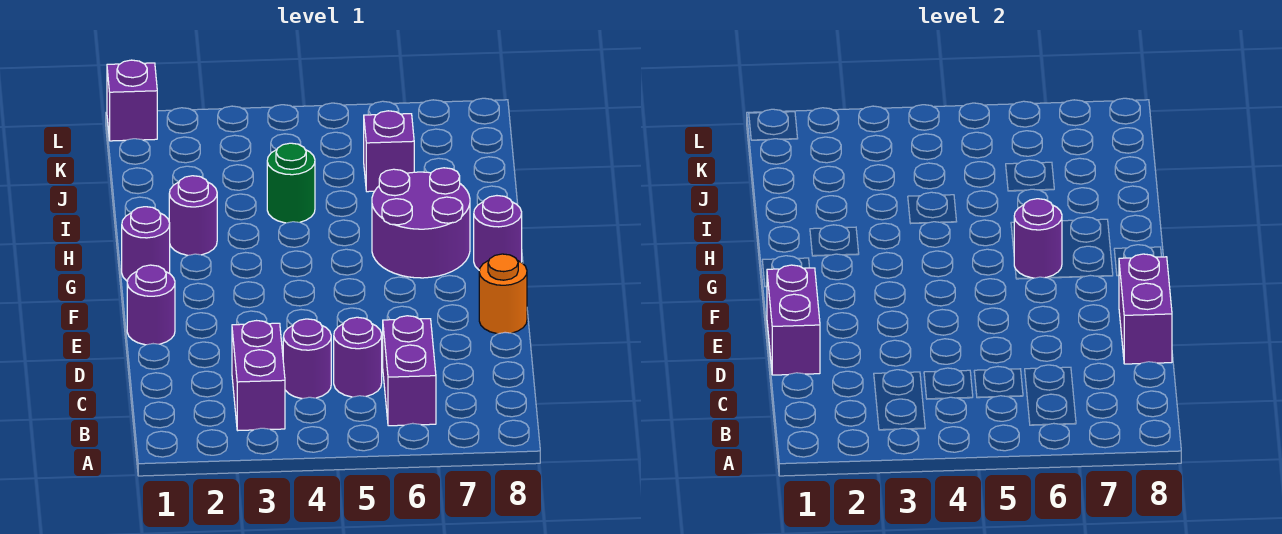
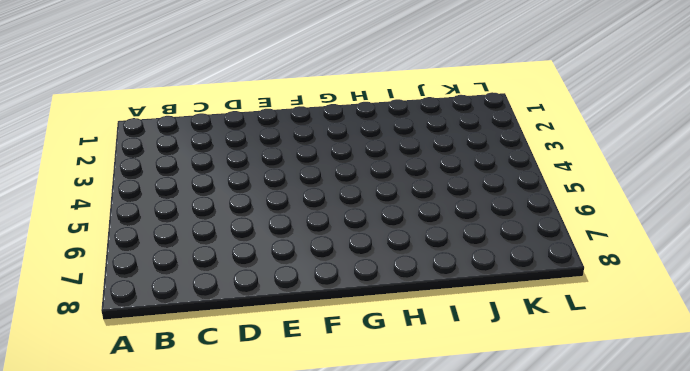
none -> purple 1x2 brick [232,321,285,430]
none -> purple 1x2 brick [383,316,436,426]
none -> purple 1x1 round brick [283,319,331,399]

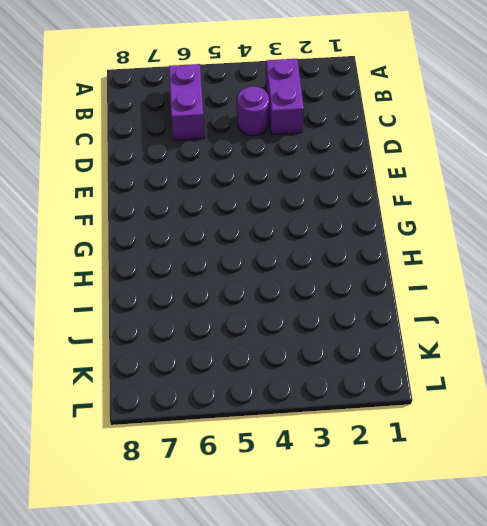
none -> purple 1x1 round brick [334,317,382,397]
none -> purple 1x1 round brick [127,265,175,345]
none -> orange 1x1 round brick [479,254,527,334]

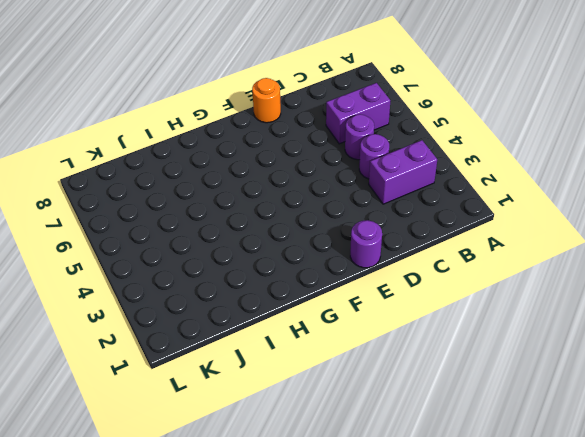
none -> purple 1x1 round brick [122,207,170,281]
none -> purple 2x2 round brick [372,168,470,278]
none -> purple 1x1 round brick [474,196,522,270]

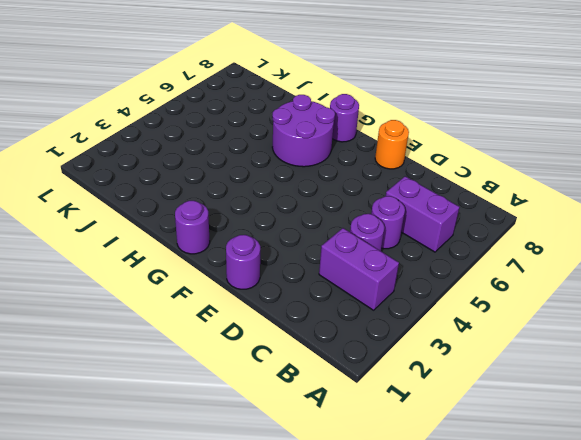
none -> purple 1x1 round brick [169,176,217,255]
none -> green 1x1 round brick [267,143,315,223]
none -> purple 1x1 brick [364,111,414,192]

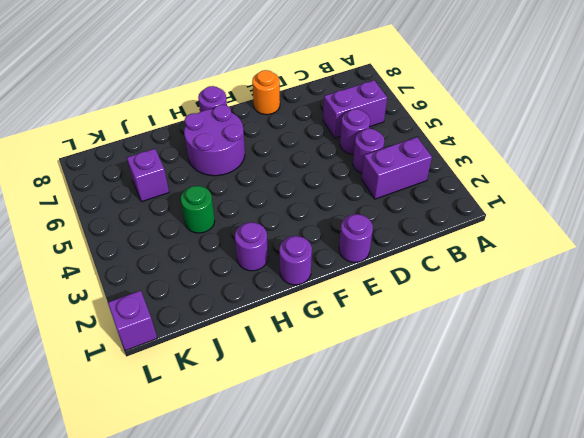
none -> purple 1x2 brick [767,265,820,375]
none -> purple 1x2 brick [1119,254,1172,364]
none -> purple 1x1 round brick [1014,199,1062,278]

